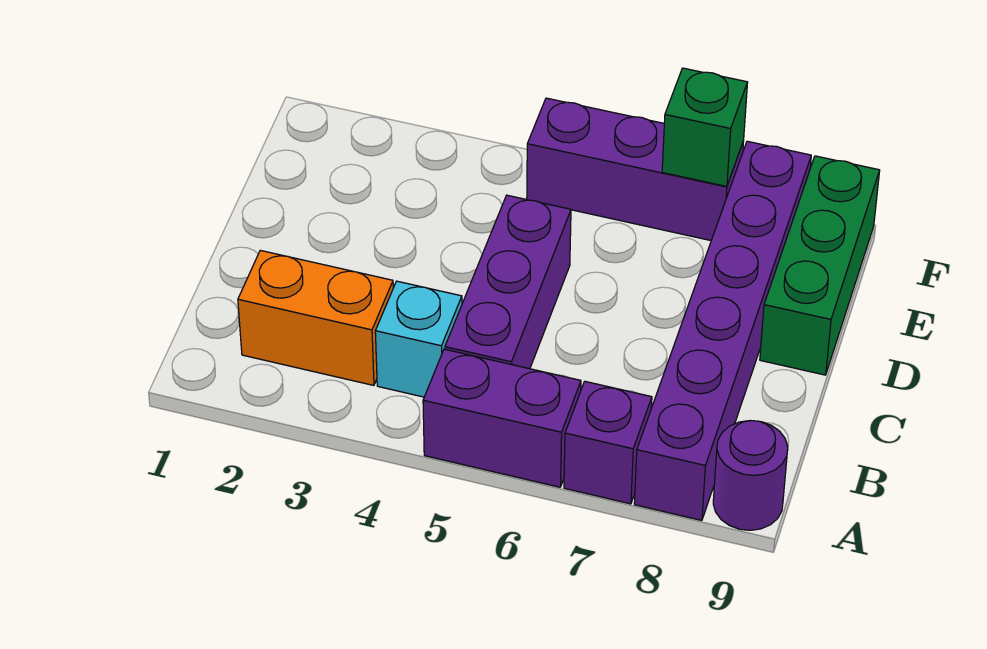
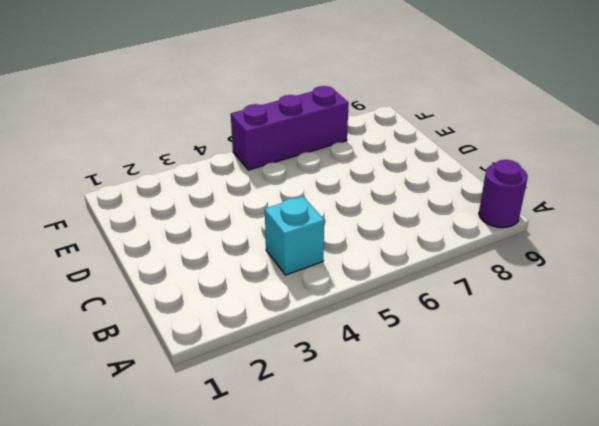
none -> purple 1x2 brick [423,349,581,487]
none -> purple 1x1 brick [564,381,652,504]

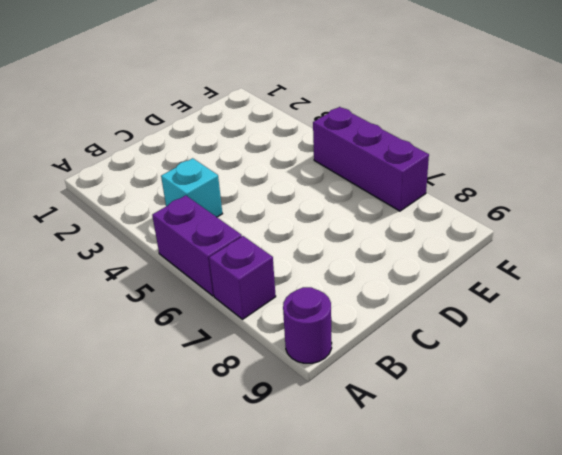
none -> purple 1x6 brick [634,141,811,520]
none -> orange 1x2 brick [238,250,393,385]

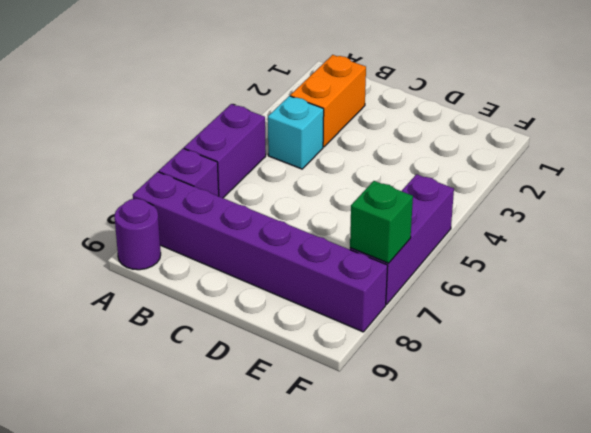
none -> purple 1x3 brick [445,195,571,369]
none -> green 1x3 brick [760,156,880,375]

